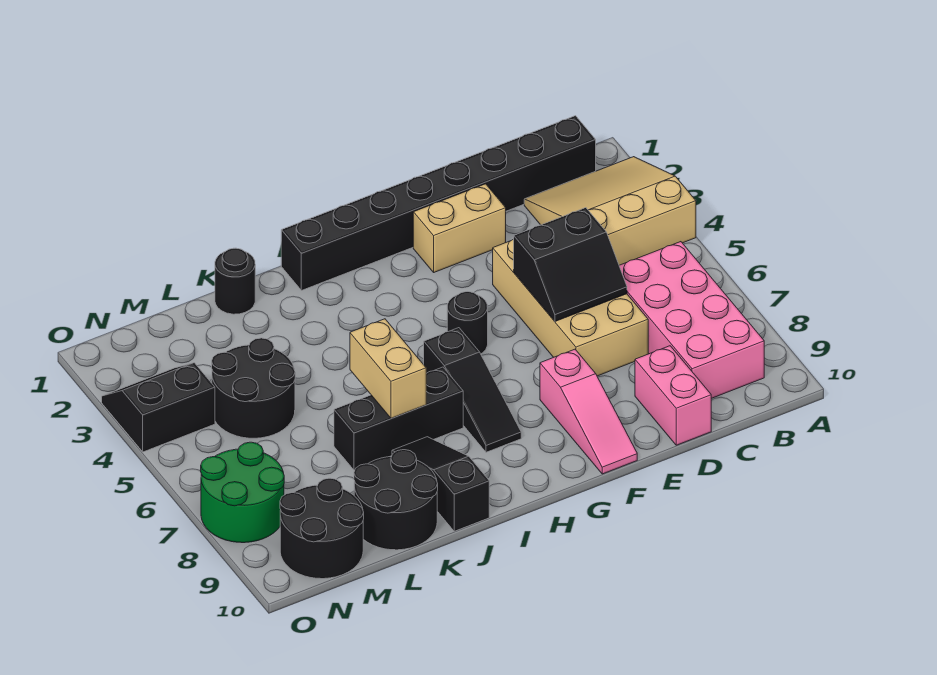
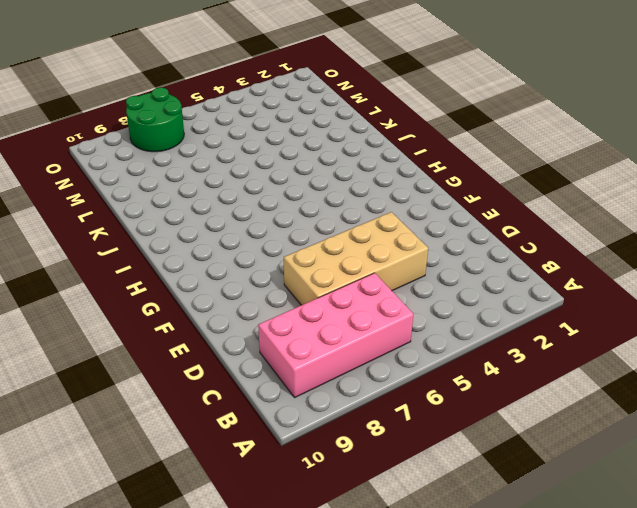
none -> tan 3x3 slope [524,157,696,265]
none -> black 1x8 brick [281,116,596,291]
none -> pink 1x2 brick [635,346,711,445]

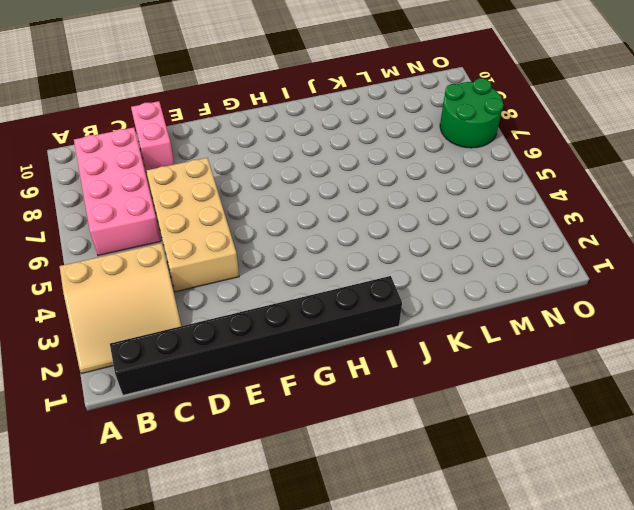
none -> tan 1x2 brick [413,184,506,272]
none -> pink 1x3 slope [540,349,637,474]
none -> black 1x1 round brick [447,292,488,354]

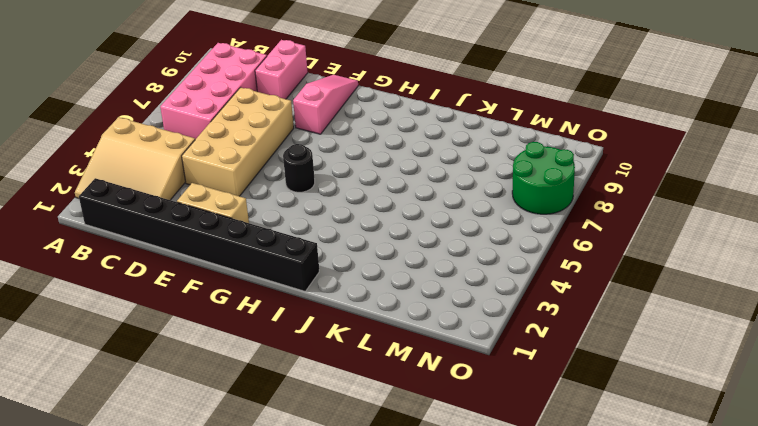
none -> black 1x3 slope [424,328,521,452]
none -> black 1x3 brick [334,367,463,470]
none -> black 1x3 slope [392,437,489,531]

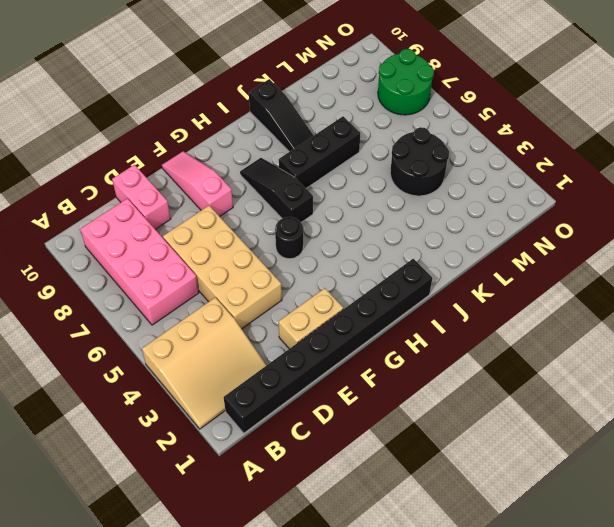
none -> black 1x1 round brick [215,248,255,314]
none -> black 2x2 round brick [354,450,438,550]
none -> black 2x2 round brick [280,478,364,579]

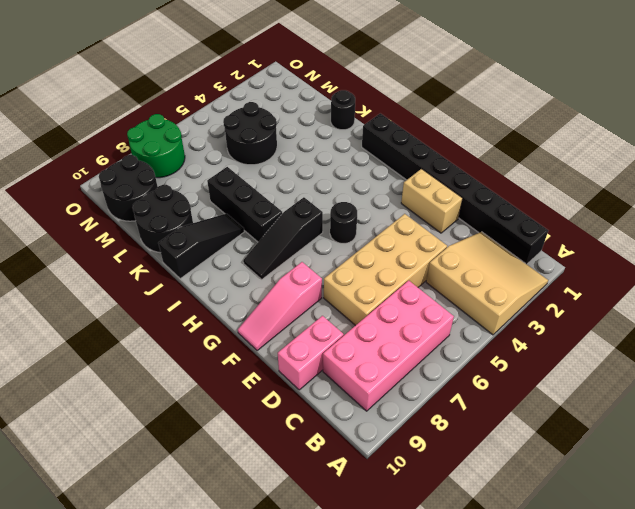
none -> black 2x2 slope [102,363,215,452]
none -> black 2x2 slope [514,208,627,321]
none -> tan 1x2 brick [350,319,426,418]

